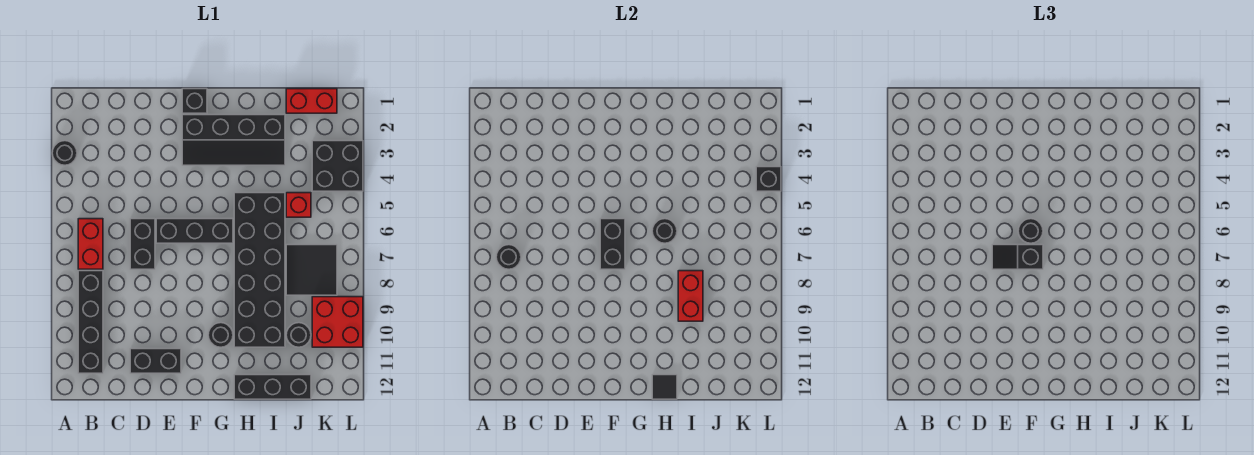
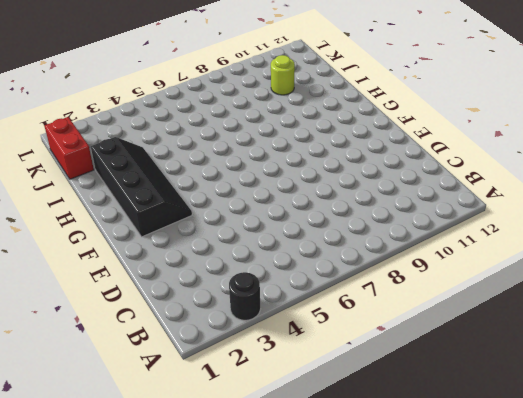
lime 1x1 round brick [271,55,295,95] -> black 1x1 round brick [286,323,311,347]
none -> red 1x2 brick [78,219,103,269]
none -> black 1x4 brick [78,271,103,373]
none -> black 1x2 brick [130,219,155,269]

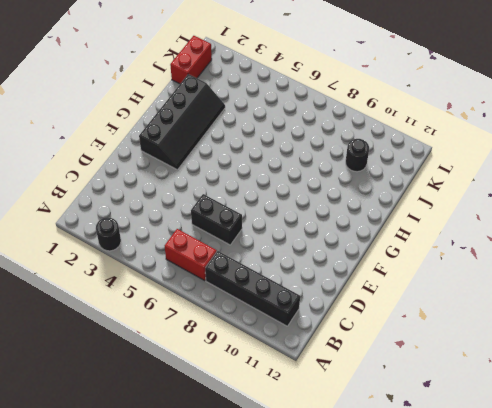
none -> black 1x2 brick [130,349,181,373]
none -> black 1x3 brick [156,219,233,243]
none -> black 1x1 brick [182,89,207,113]

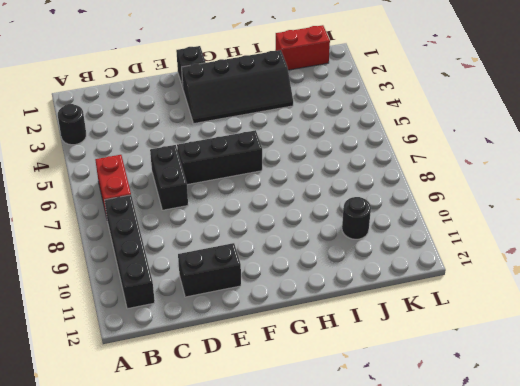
none -> black 1x1 round brick [208,323,233,347]
none -> black 2x6 brick [234,193,285,347]
none -> black 1x3 brick [234,375,311,399]

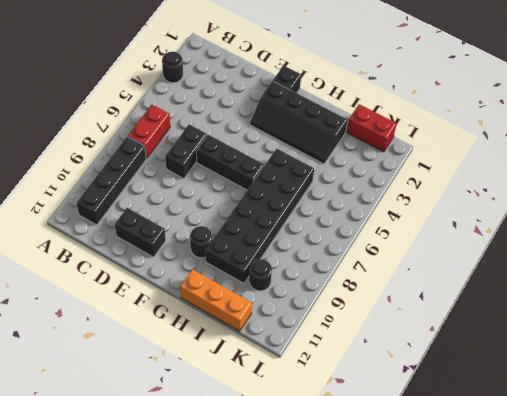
orange 1x3 brick [180,269,252,331] -> black 1x3 brick [234,375,311,399]
none -> red 1x1 brick [286,193,311,217]
none -> black 2x2 tile [286,245,337,295]
none -> black 2x2 brick [312,141,363,191]

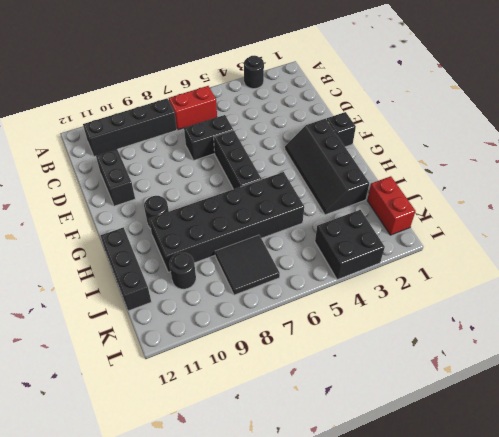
none -> red 1x1 brick [286,193,311,217]
none -> red 2x2 brick [312,297,363,347]
none -> black 1x1 round brick [496,245,521,269]

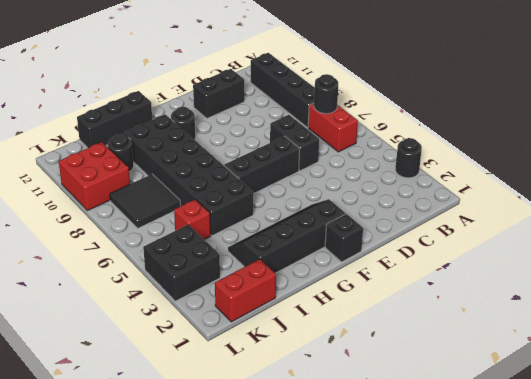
none -> black 1x2 brick [600,219,625,269]
none -> black 1x1 round brick [652,219,677,243]
none -> black 1x1 tile [652,375,677,399]

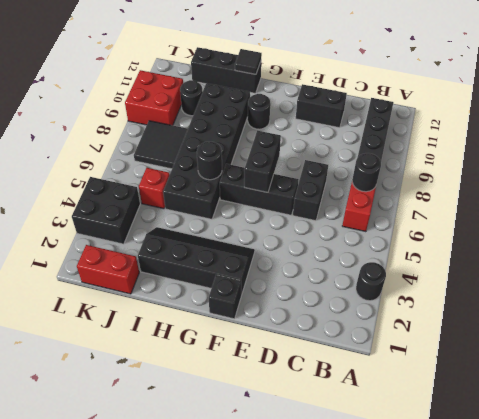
none -> red 1x2 brick [678,271,703,321]
none -> black 1x1 brick [756,167,781,191]
none -> black 1x2 slope [992,245,1043,269]

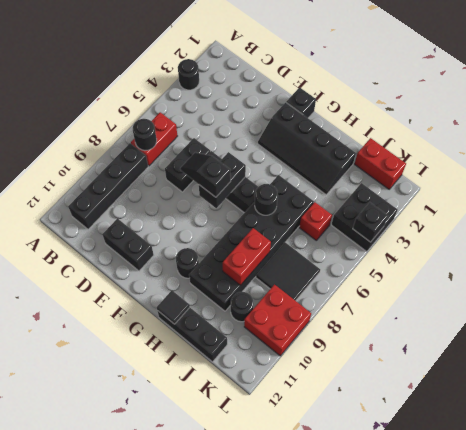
none -> black 1x1 round brick [1018,219,1043,243]

